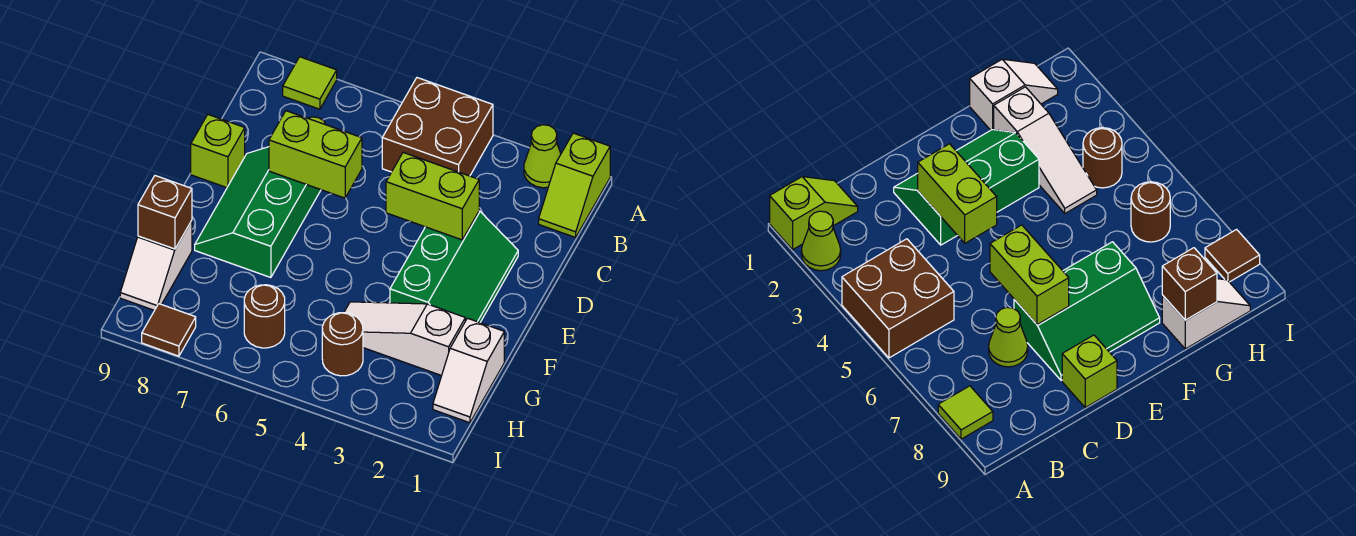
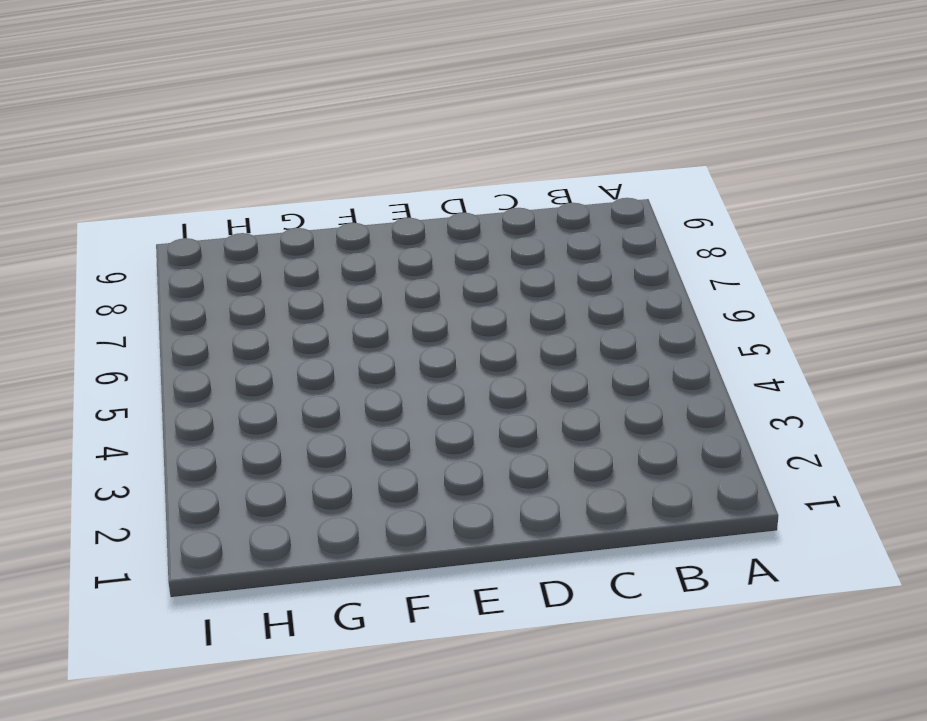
none -> lime 1x2 slope [539,133,610,237]
none -> lime 1x1 cone [524,125,561,188]
none -> brown 2x2 brick [382,78,493,176]

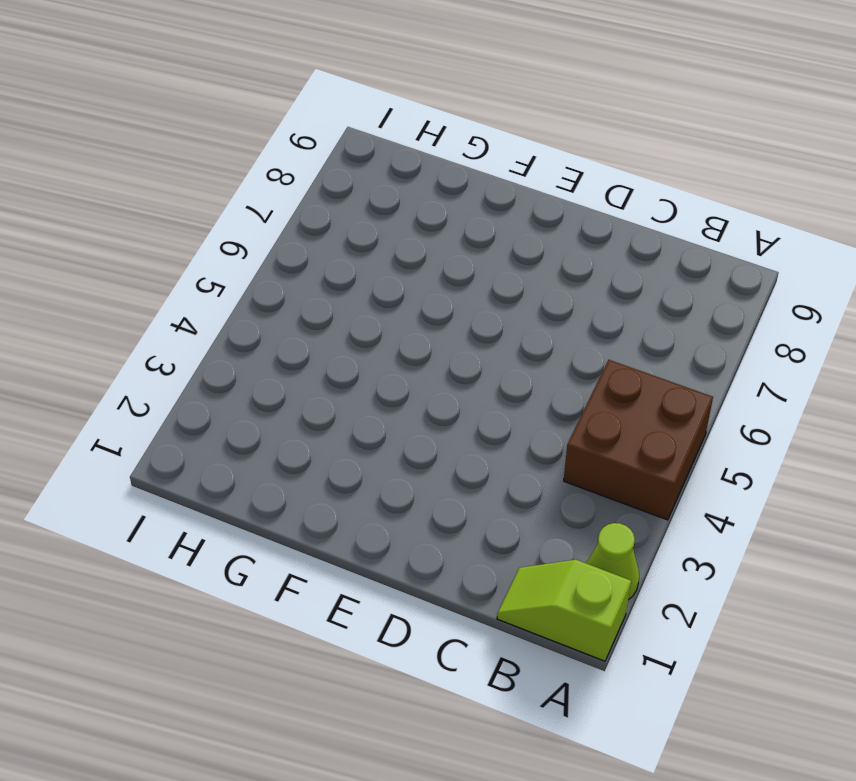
none -> lime 1x1 tile [283,57,337,109]
none -> lime 1x1 cone [989,308,1028,367]
none -> green 2x3 slope [390,211,518,323]

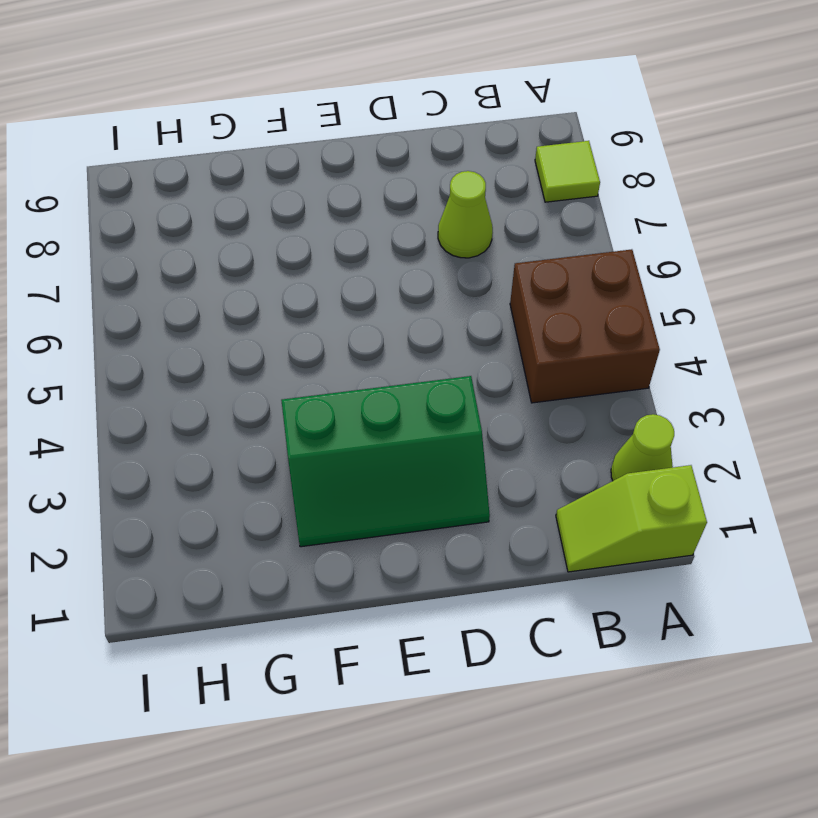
none -> green 2x3 slope [195,147,321,278]
none -> lime 1x1 brick [191,115,245,188]
none -> white 1x2 slope [433,318,504,423]

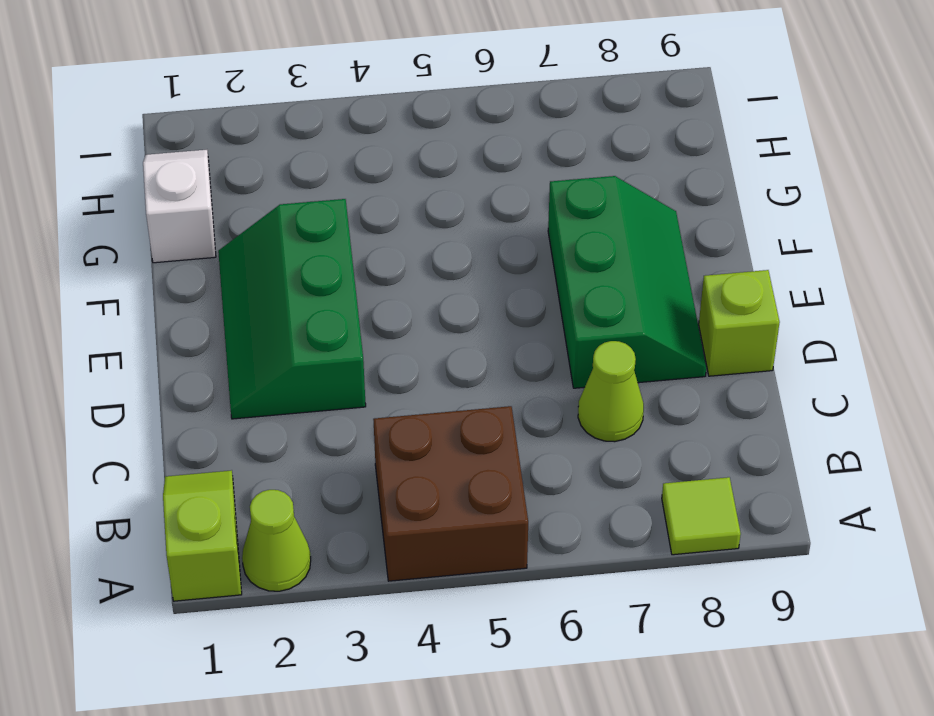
none -> white 1x3 slope [344,302,465,376]
none -> white 1x2 slope [120,221,192,310]
none -> brown 1x1 round brick [322,313,363,376]

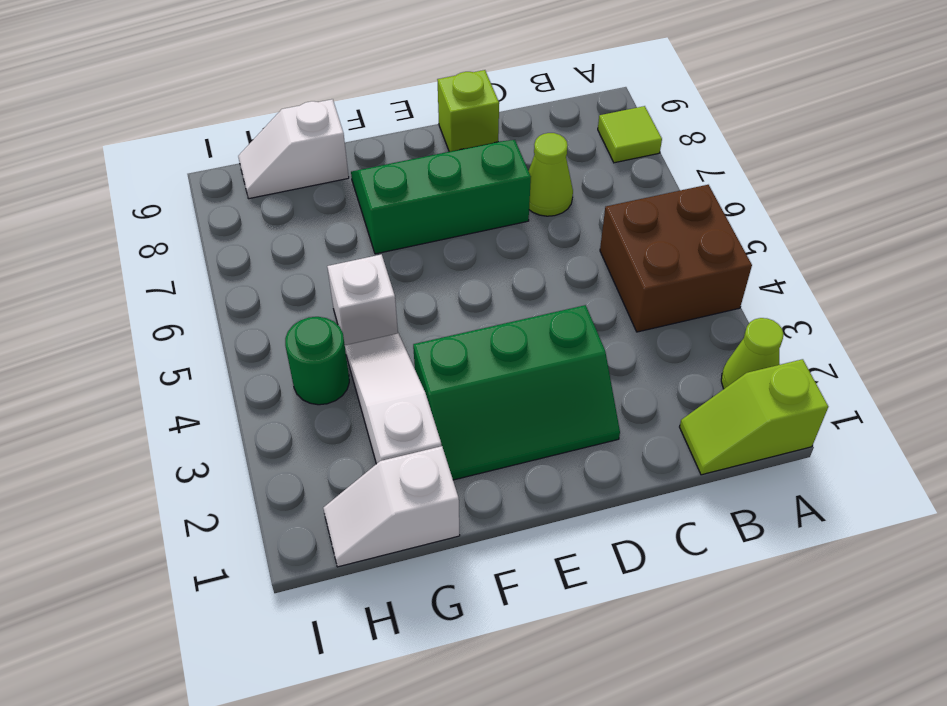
white 1x1 brick [327,254,398,345] -> none
green 1x1 round brick [285,317,349,405] -> brown 1x1 round brick [322,313,363,376]
none -> brown 1x1 round brick [244,285,285,348]
none -> brown 1x1 tile [142,304,196,356]
none -> lime 1x2 brick [386,153,479,240]

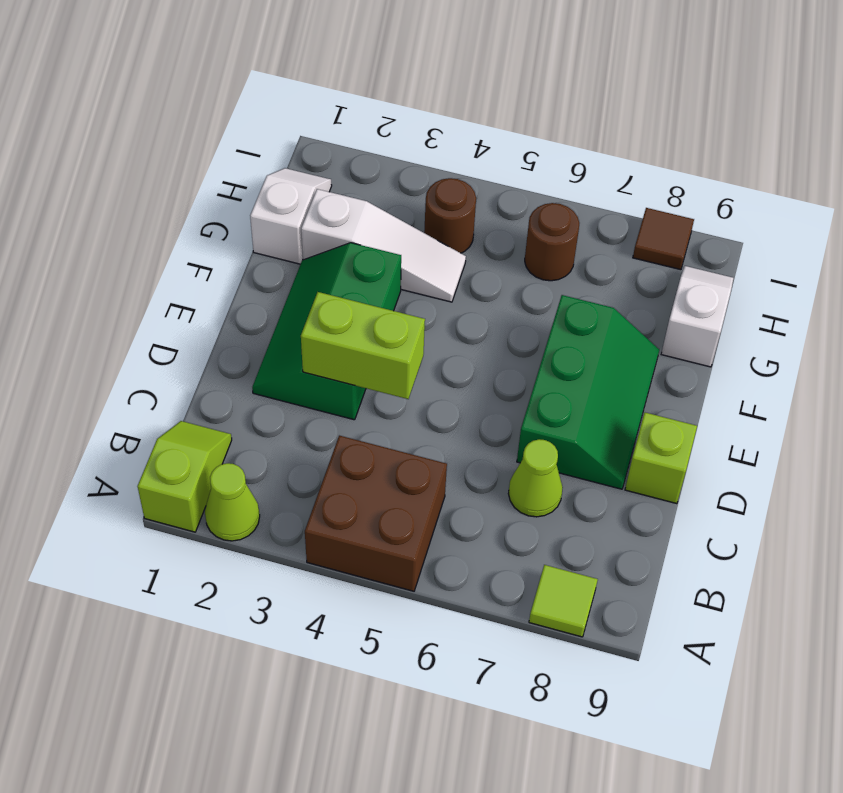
none -> lime 1x2 brick [269,111,362,198]
none -> brown 1x1 brick [138,176,192,249]

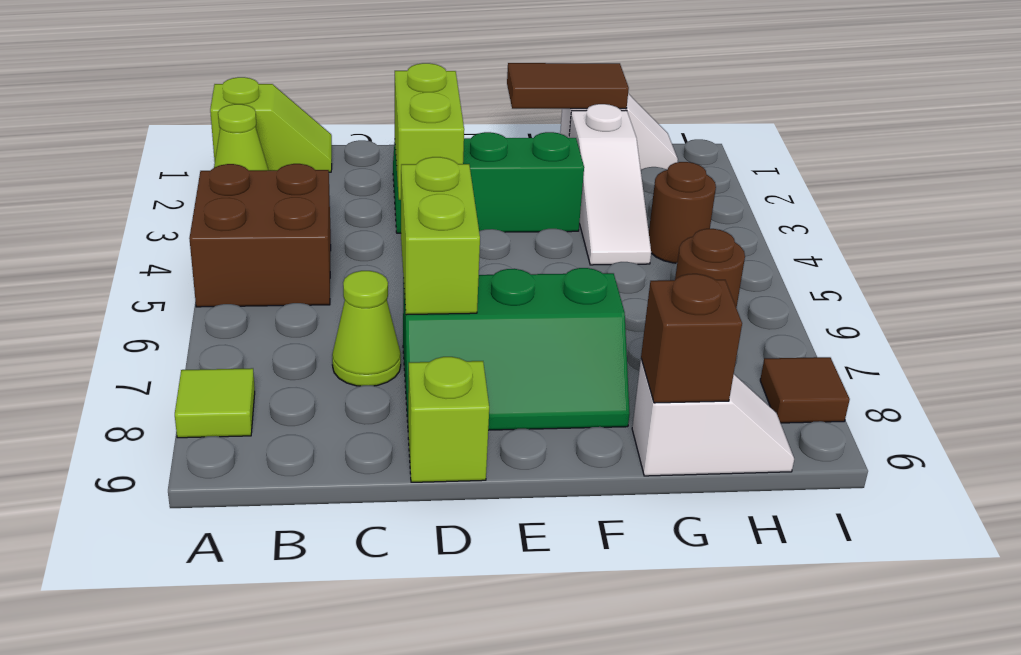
brown 1x2 tile [507,63,629,109] -> none

